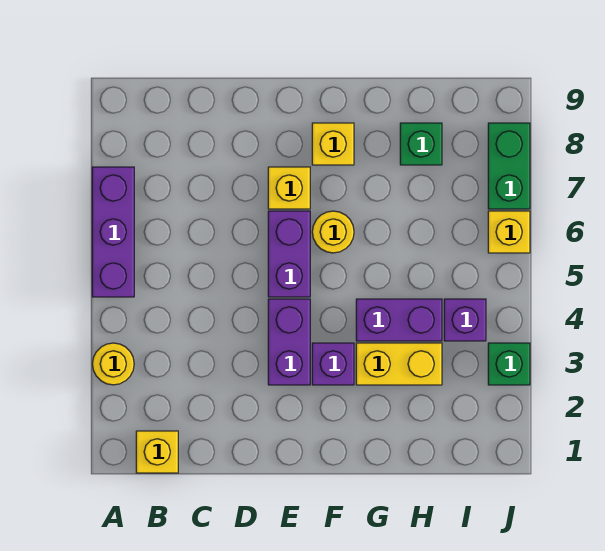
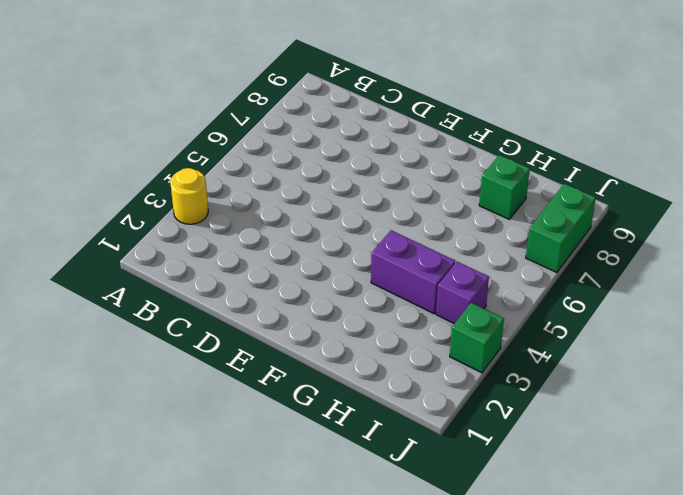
none -> purple 1x3 brick [92,167,134,297]
none -> yellow 1x1 brick [136,431,178,473]
none -> purple 1x2 brick [268,299,310,385]

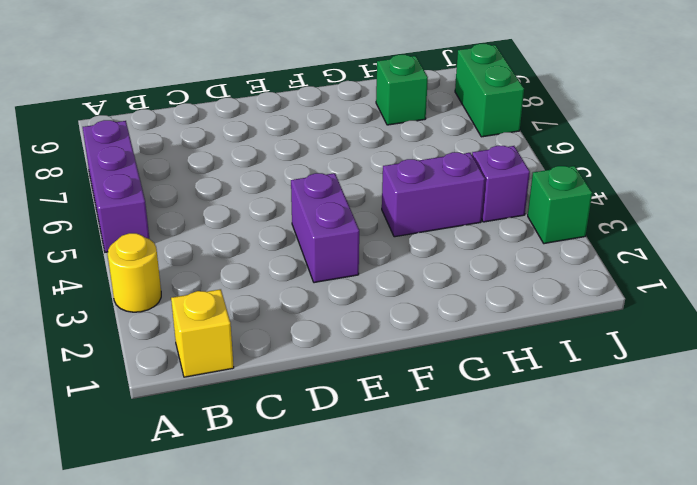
none -> purple 1x2 brick [268,211,310,297]
none -> yellow 1x1 brick [268,167,310,209]
none -> purple 1x1 brick [312,343,354,385]

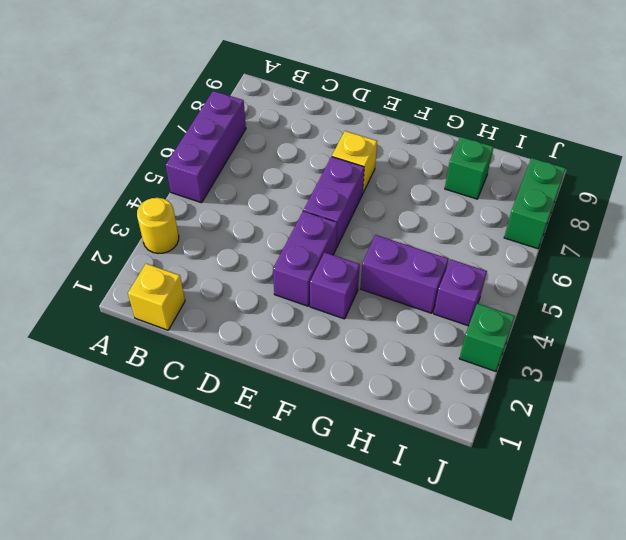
none -> yellow 1x1 round brick [312,211,354,253]
none -> yellow 1x1 brick [312,123,354,165]
none -> yellow 1x2 brick [356,343,442,385]

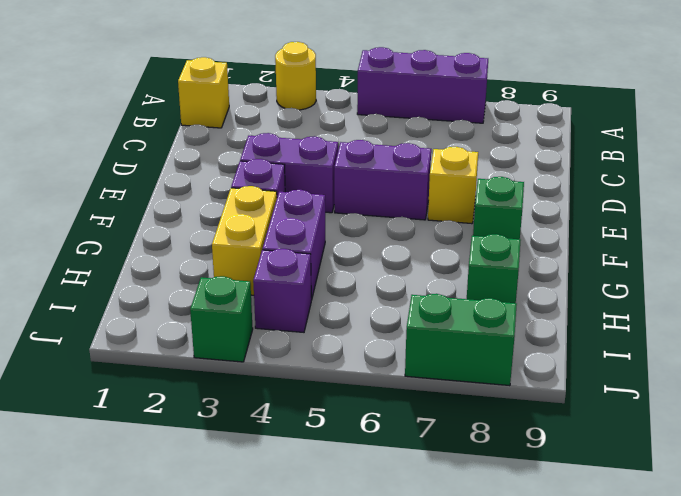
green 1x1 brick [473,177,524,239] -> yellow 1x1 brick [312,123,354,165]
none -> yellow 1x1 round brick [312,211,354,253]
none -> yellow 1x1 brick [488,211,530,253]

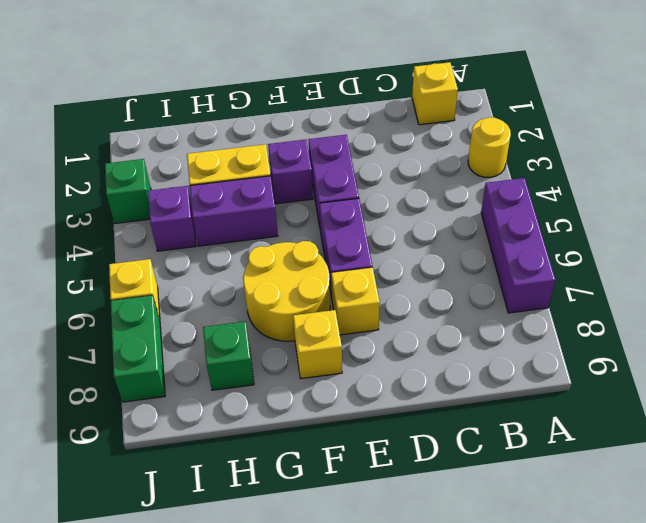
yellow 2x2 round brick [243,241,330,341] -> yellow 1x1 round brick [312,211,354,253]

